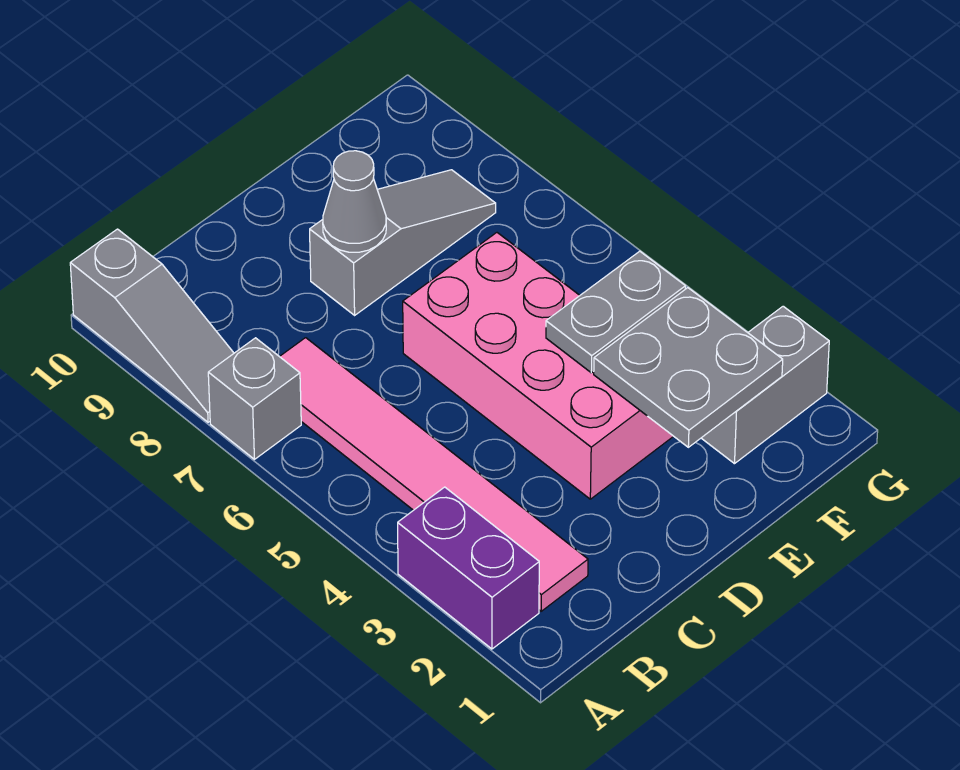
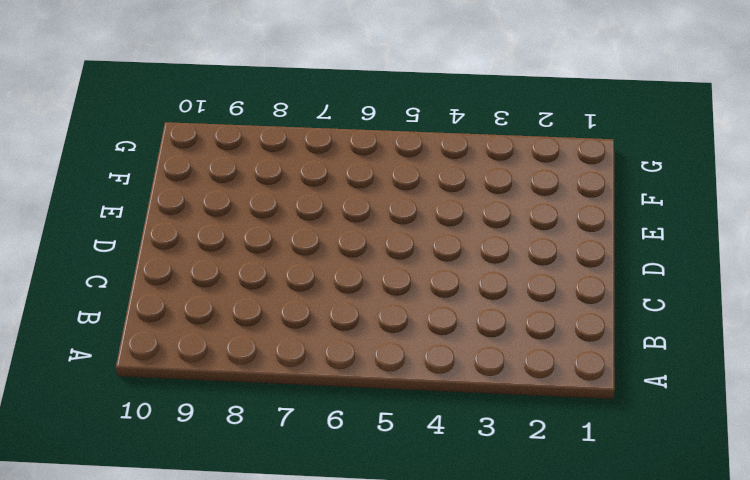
none -> purple 1x2 brick [398,487,539,649]
none -> grey 1x1 brick [208,338,301,459]

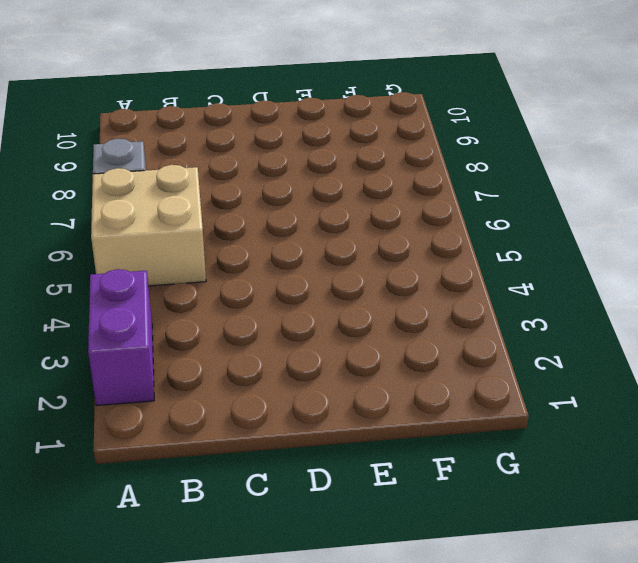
tan 2x2 brick [91,165,206,286] -> pink 1x6 tile [280,338,588,611]
none -> grey 1x3 slope [70,229,234,422]
none -> pink 2x4 brick [403,233,673,499]

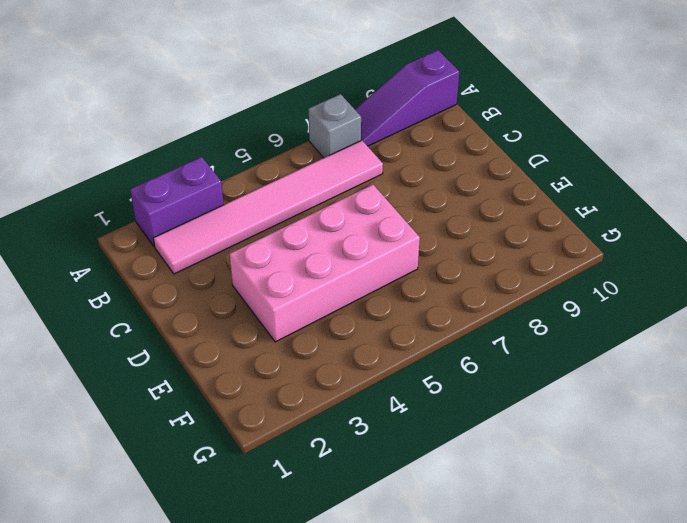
purple 1x3 slope [355,50,459,146] -> grey 1x3 slope [70,229,234,422]
none -> grey 1x3 slope [310,170,496,315]
none -> grey 1x2 brick [702,306,829,464]

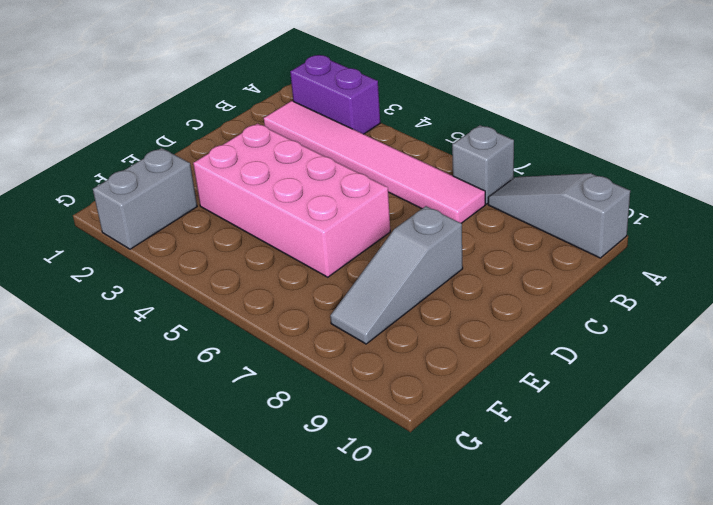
none -> grey 1x1 cone [323,151,386,252]
none -> grey 2x2 plate [594,288,783,447]

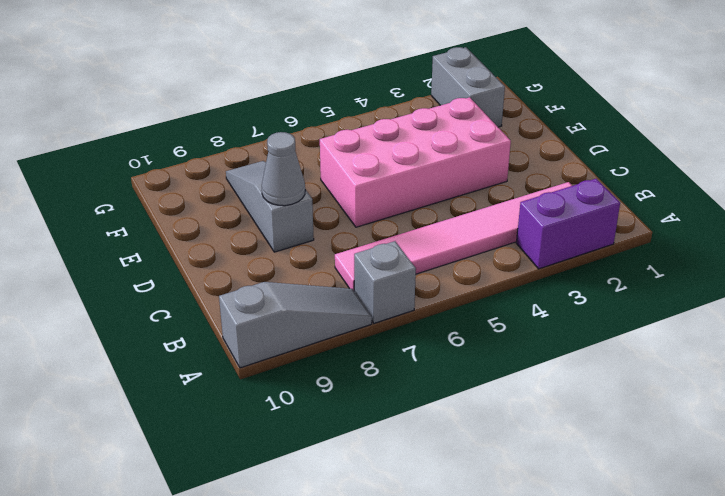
none -> grey 2x2 plate [594,288,783,447]
none -> grey 1x2 plate [546,251,686,373]

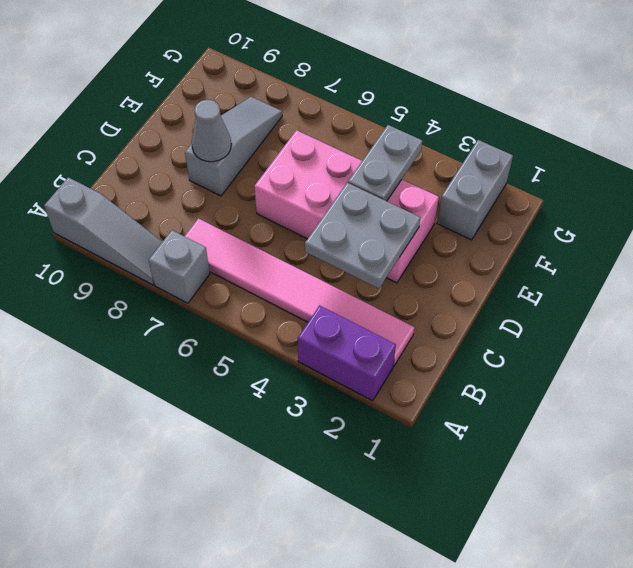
grey 2x2 plate [305,183,420,288] -> grey 2x2 plate moved to [594,288,783,447]

